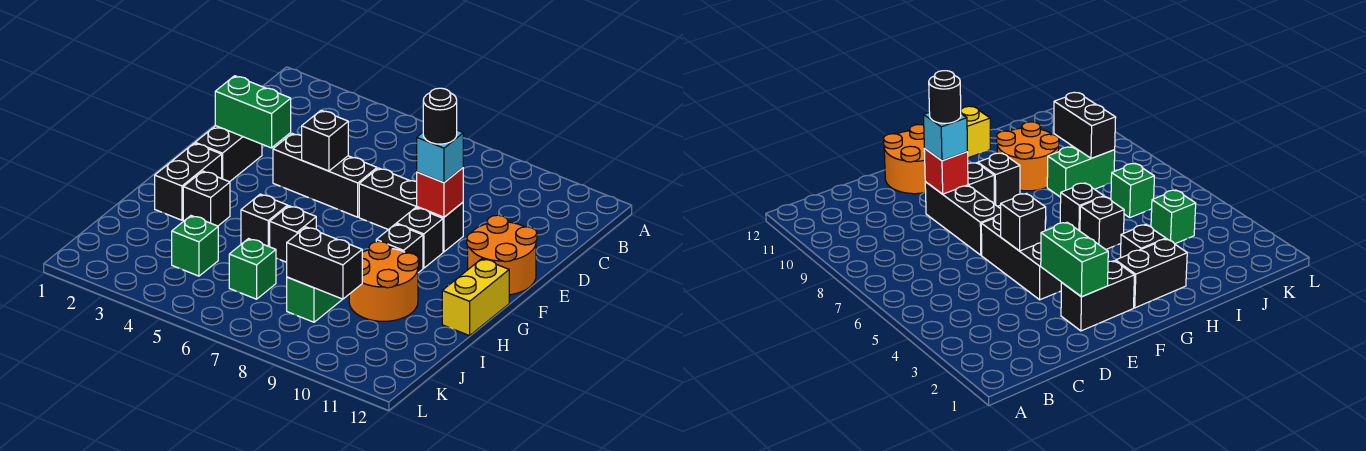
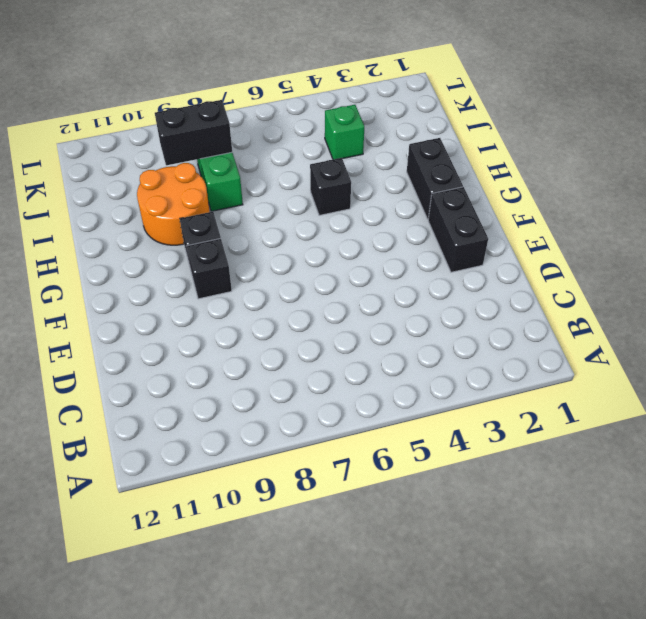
none -> black 1x3 brick [273,134,377,217]
none -> black 1x3 brick [359,168,463,252]
none -> orange 2x2 round brick [467,215,537,295]

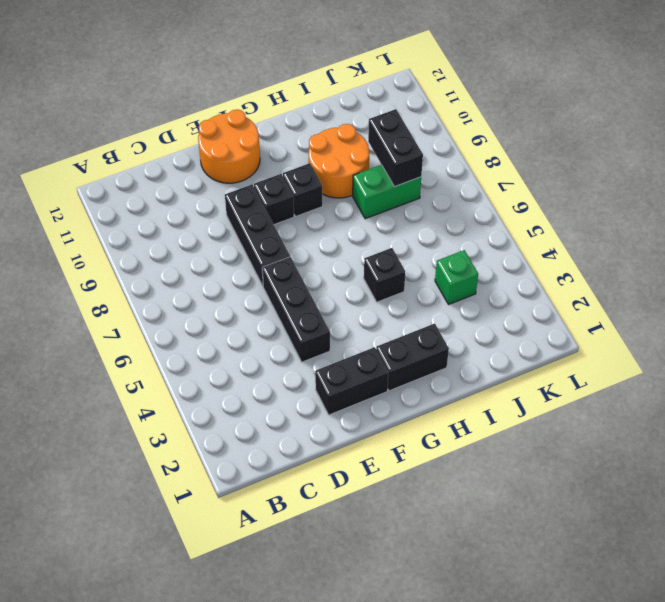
none -> yellow 1x2 brick [442,259,509,336]
none -> black 1x1 brick [183,171,230,226]
none -> black 1x1 brick [270,206,316,262]

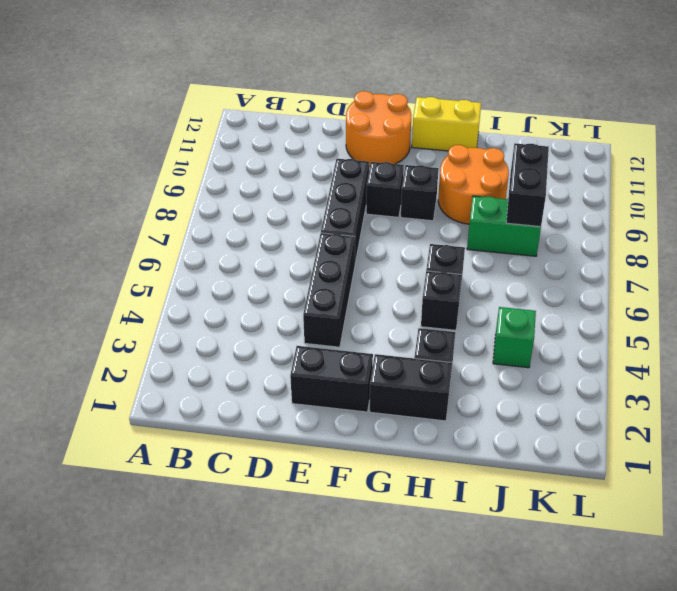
none -> green 1x1 brick [229,239,276,299]
none -> green 1x2 brick [215,76,291,148]
none -> black 1x1 brick [302,110,348,171]

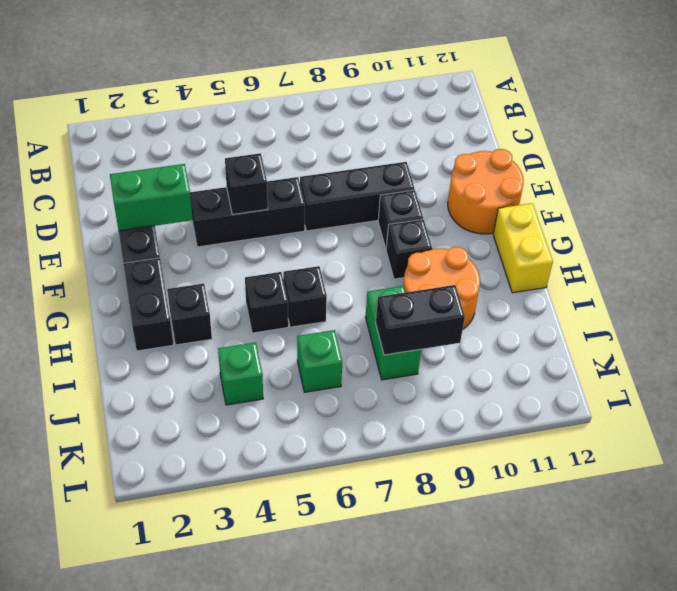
none -> red 1x1 brick [417,168,463,217]
none -> cyan 1x1 brick [417,130,463,183]
none -> black 1x1 round brick [423,88,457,144]

